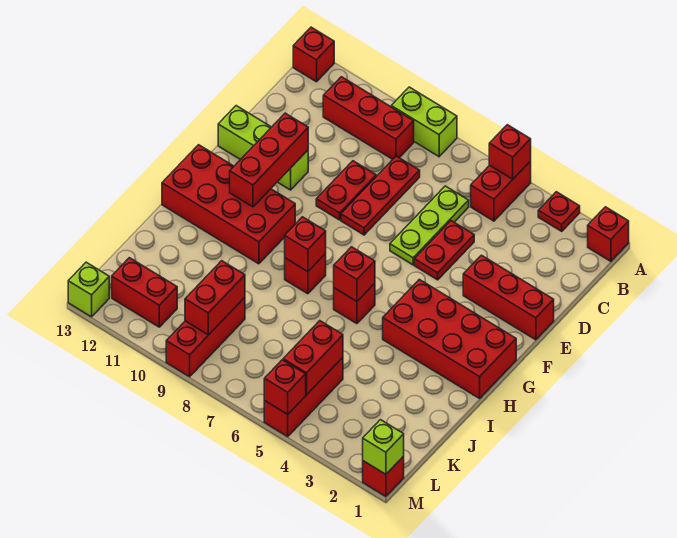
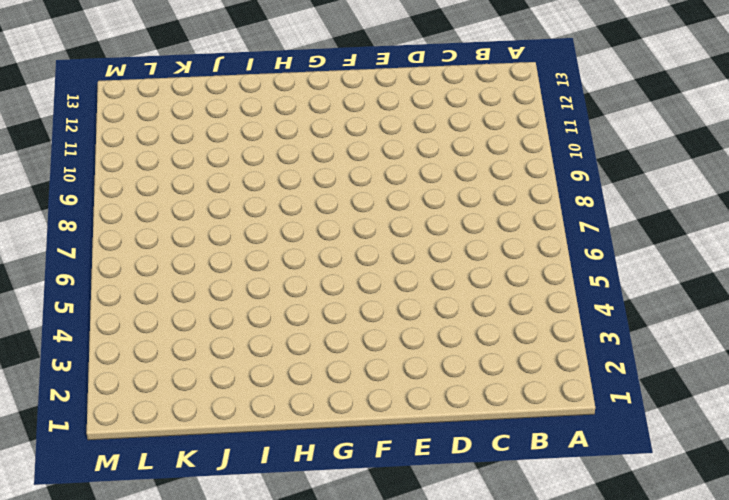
none -> red 1x1 brick [588,207,629,261]
none -> red 1x1 plate [538,192,580,231]
none -> red 1x2 brick [471,161,531,221]

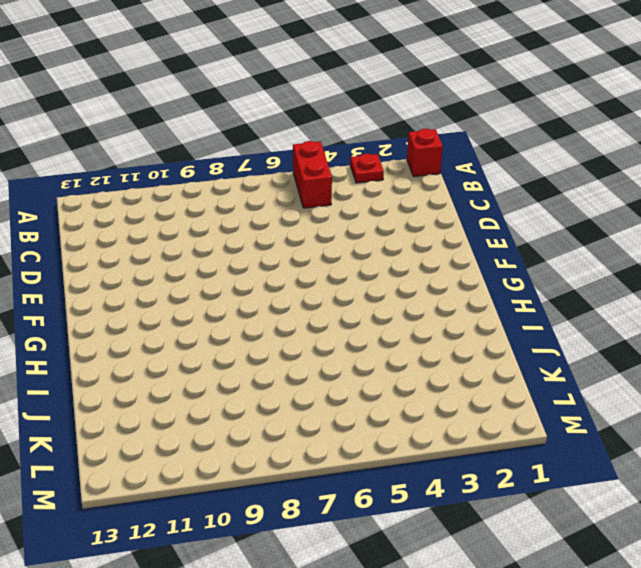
none -> lime 1x2 brick [391,87,457,156]
none -> red 1x1 brick [293,27,334,82]
none -> red 1x3 brick [323,77,414,159]

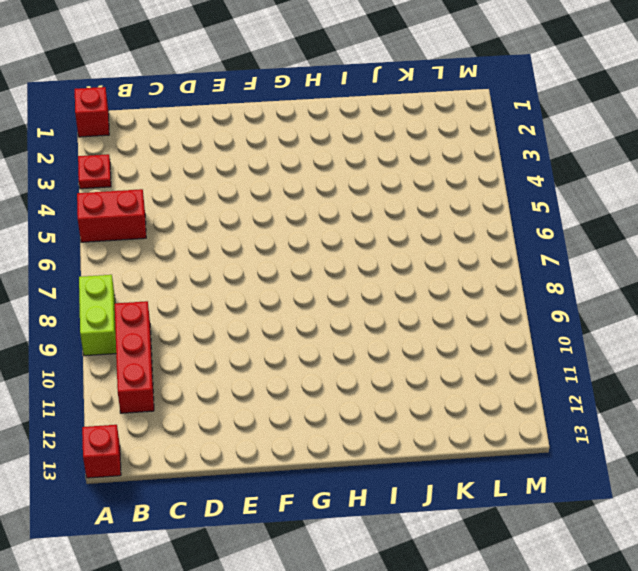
none -> lime 1x3 plate [390,186,469,265]
none -> red 1x3 plate [341,156,420,235]
none -> red 1x2 plate [414,221,474,280]

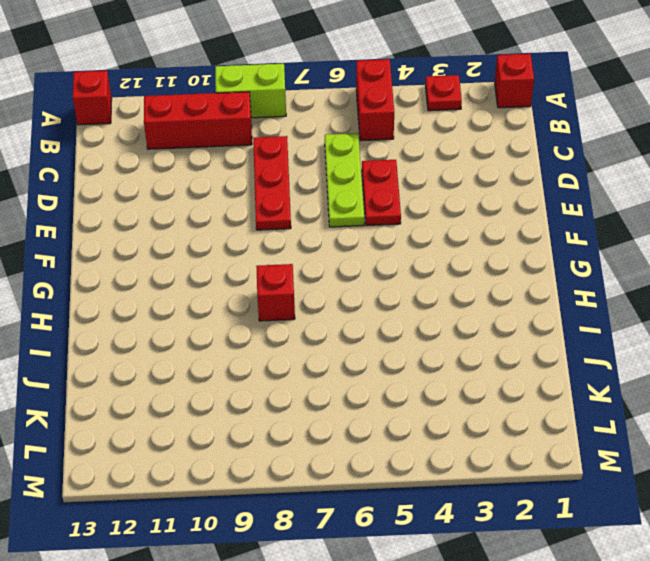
none -> red 1x2 plate [316,161,376,220]
none -> red 1x3 brick [463,255,554,340]
none -> lime 1x3 brick [218,106,308,190]

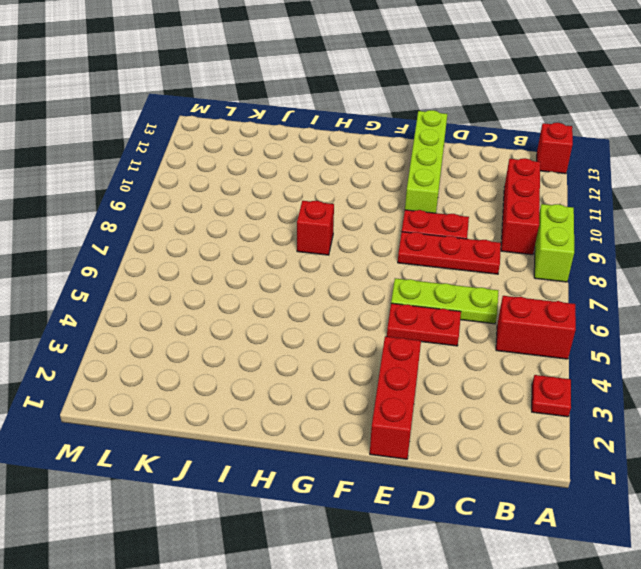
lime 1x4 brick [405,110,447,213] -> lime 1x3 brick [218,106,308,190]
none -> red 1x1 brick [588,207,629,261]
none -> red 2x4 brick [383,279,516,398]
none -> red 2x4 brick [162,145,295,264]

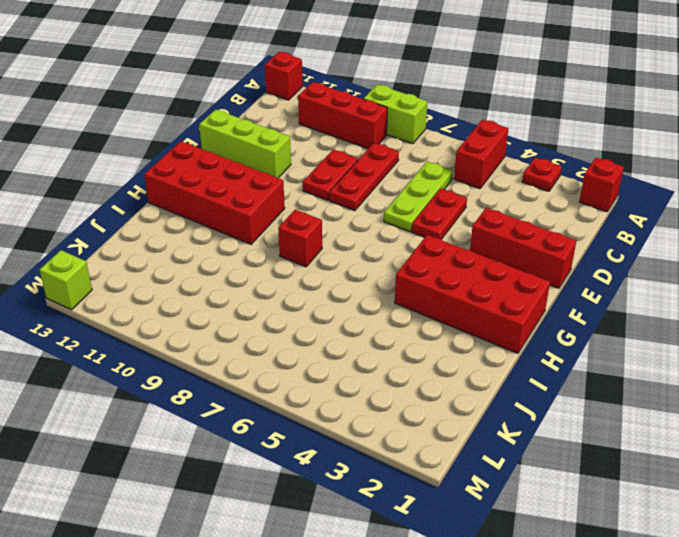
none -> red 1x1 brick [334,283,375,324]
none -> red 1x3 brick [264,357,343,437]
none -> red 1x3 brick [166,297,245,377]

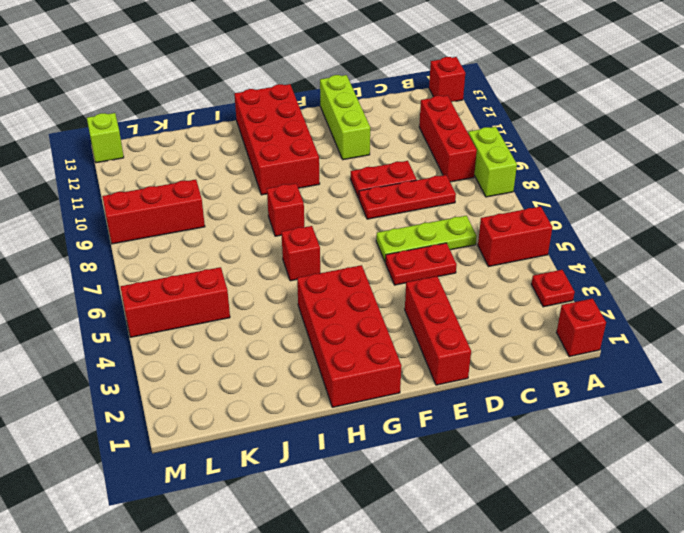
none -> red 1x2 brick [112,258,177,327]
none -> red 1x1 brick [363,456,404,496]
none -> red 1x1 brick [489,125,531,179]

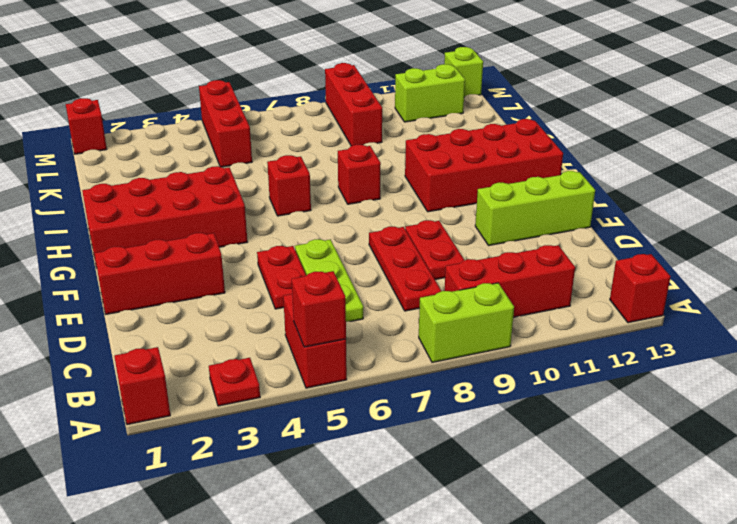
lime 1x2 brick [395,64,465,122] -> red 1x2 brick [112,258,177,327]
none -> red 1x3 brick [230,113,308,207]
none -> red 1x1 brick [334,247,375,301]
none -> red 1x1 brick [285,217,326,272]

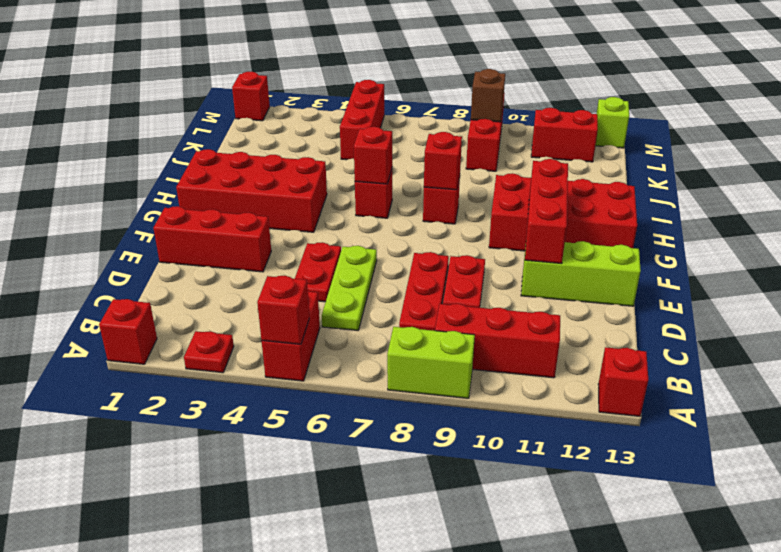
brown 1x1 brick [471,69,505,122] -> red 1x2 brick [185,261,245,335]
none -> red 1x2 brick [283,321,343,395]
none -> lime 1x1 brick [363,420,404,474]
none -> red 1x1 brick [264,360,306,414]

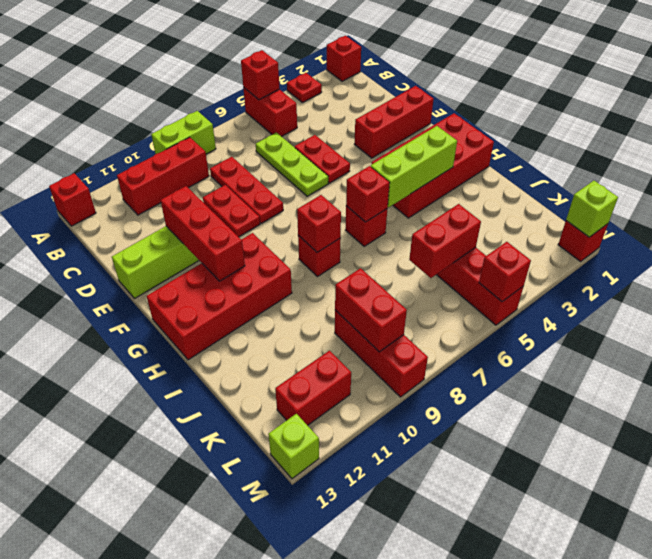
lime 1x3 brick [371,126,457,207] -> none
red 1x2 brick [409,204,481,278] -> red 1x2 brick turned to [283,321,343,395]

